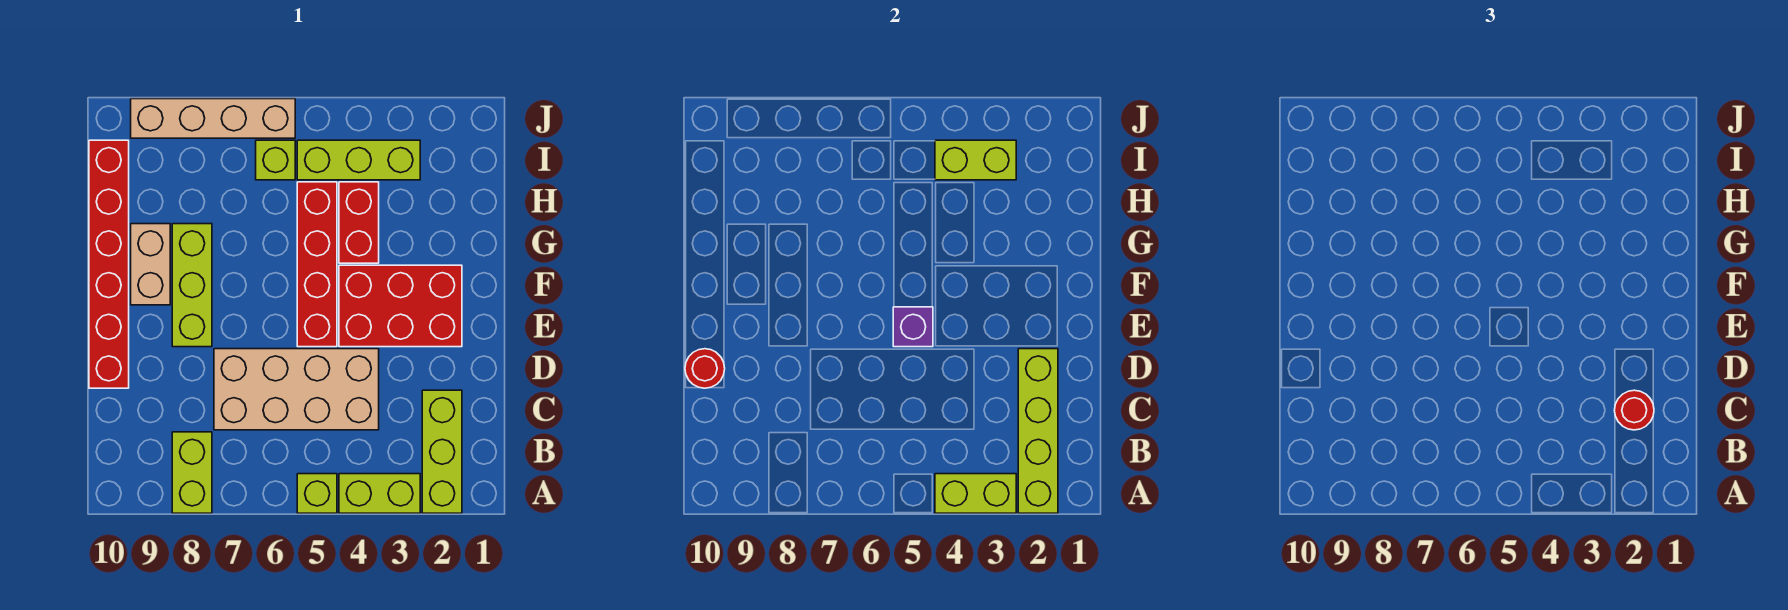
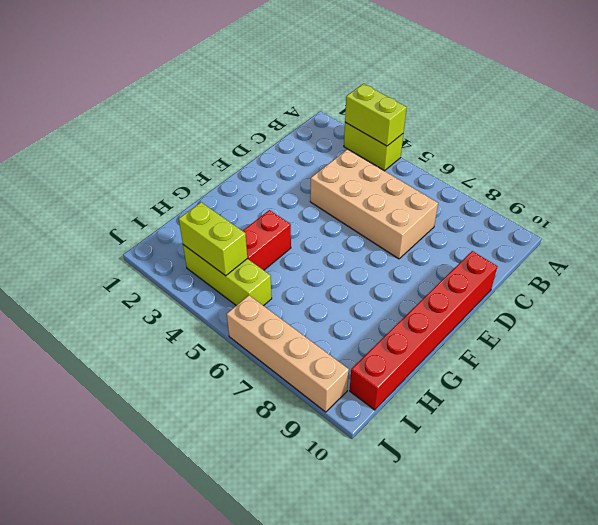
none -> lime 1x3 brick [422,390,462,513]
none -> lime 1x1 brick [297,474,337,513]
none -> lime 1x2 brick [172,432,212,513]

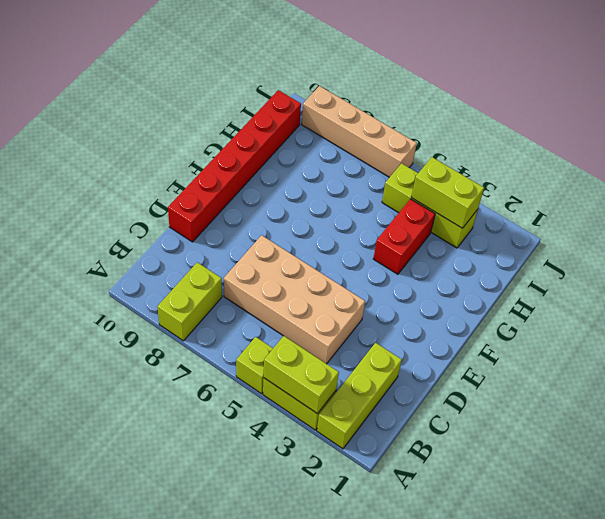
none -> red 2x3 brick [339,265,462,347]
none -> red 1x4 brick [297,182,337,347]
none -> lime 1x3 brick [172,224,212,347]

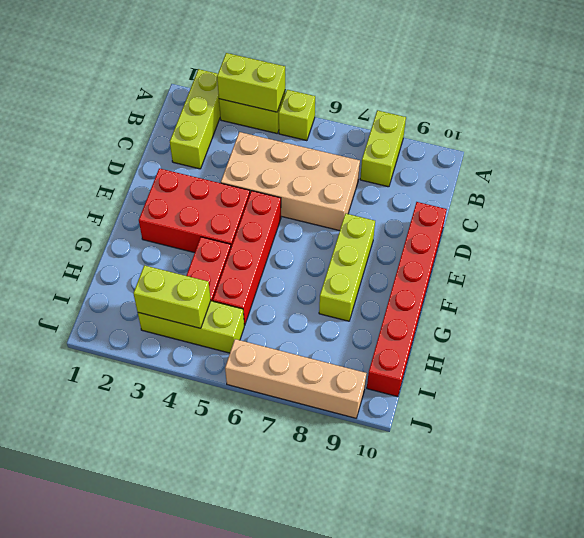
none -> tan 1x2 brick [131,224,170,305]
none -> lime 1x1 brick [256,140,295,180]
none -> lime 1x4 brick [1018,349,1058,513]

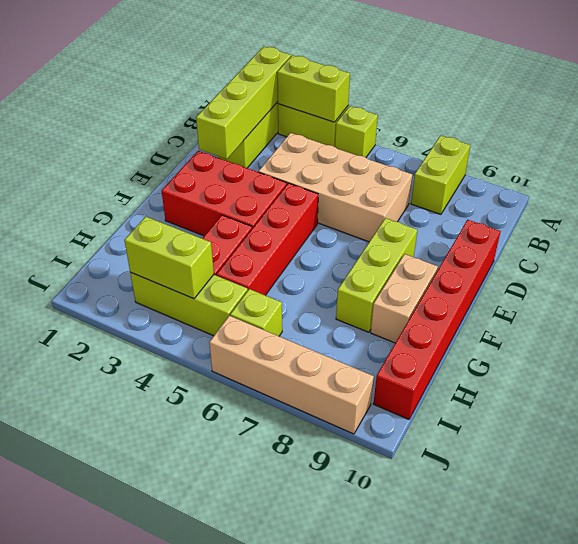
none -> red 1x1 round brick [685,349,725,388]
none -> purple 1x1 brick [893,307,933,347]
none -> red 1x1 round brick [1615,390,1654,430]

